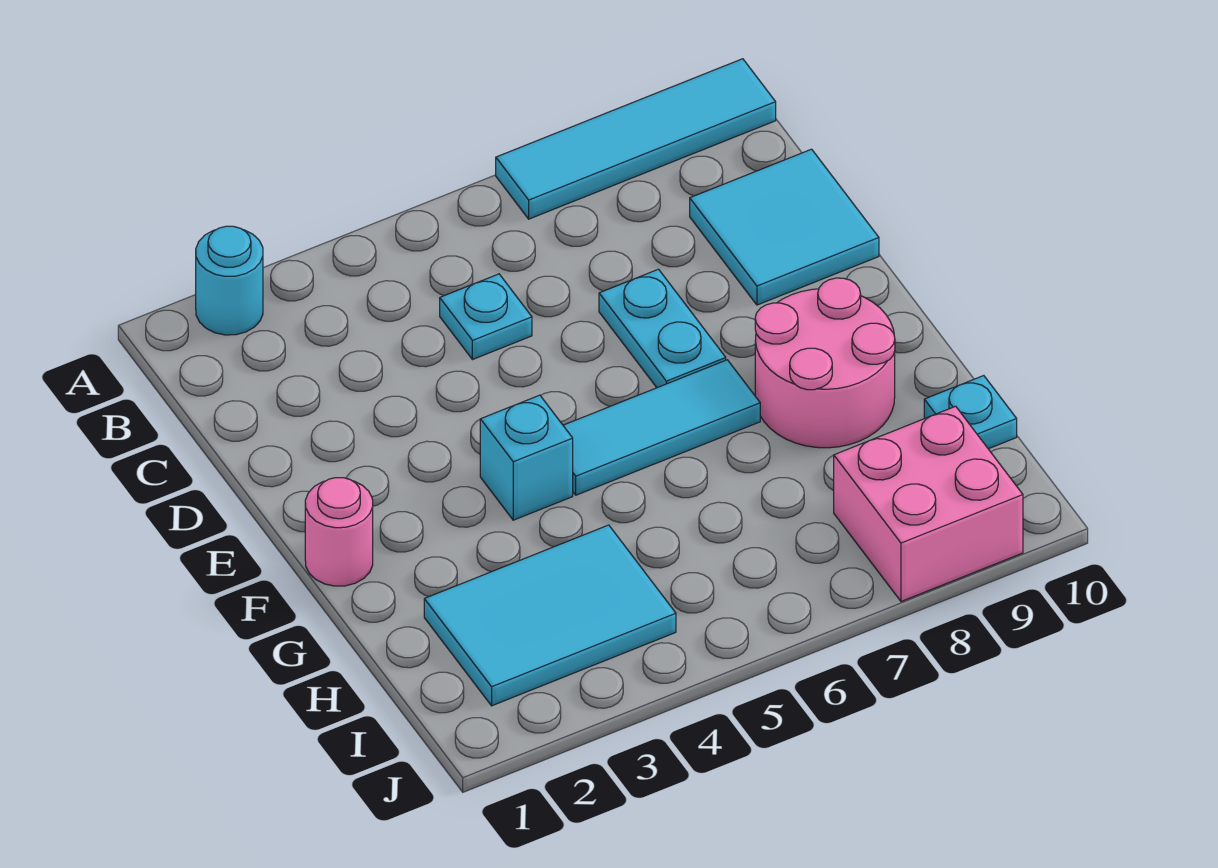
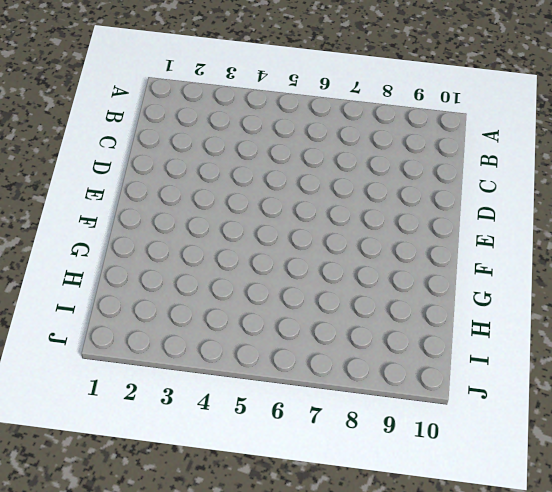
none -> cyan 1x1 round brick [196,226,263,335]
none -> cyan 1x4 tile [496,59,776,219]
none -> cyan 1x1 plate [440,274,532,360]

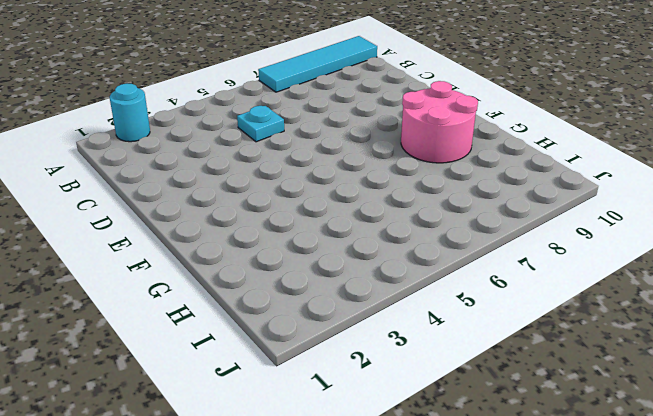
none -> cyan 2x2 tile [690,149,879,305]
none -> cyan 1x2 plate [599,269,726,388]
none -> pink 1x1 round brick [305,478,373,586]

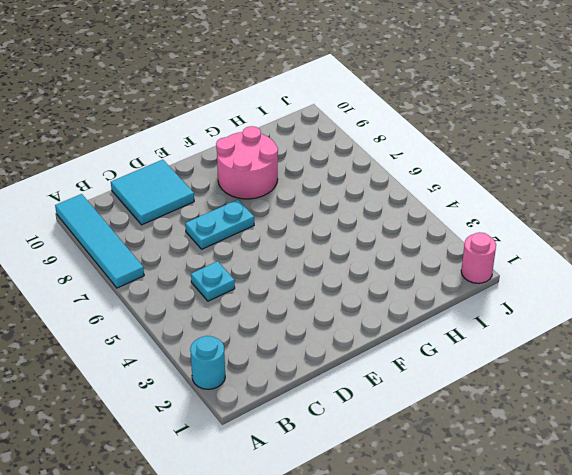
pink 1x1 round brick [461,232,496,283] -> pink 1x1 round brick moved to [305,478,373,586]
none -> cyan 1x1 brick [480,395,573,520]
none -> cyan 1x3 tile [563,360,760,495]
none -> cyan 2x3 tile [424,525,676,706]

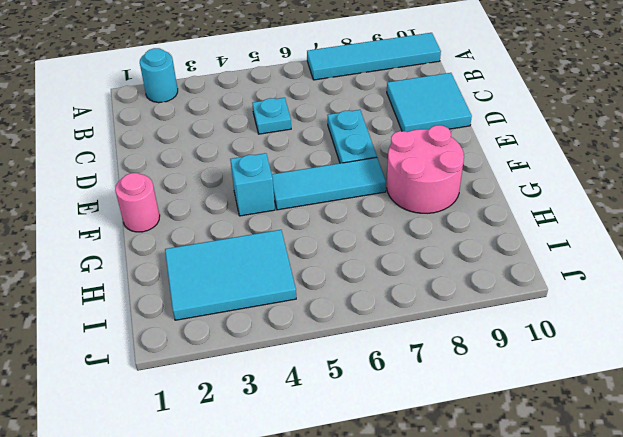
none -> cyan 1x1 plate [924,376,1017,449]
none -> pink 2x2 brick [834,406,1023,601]

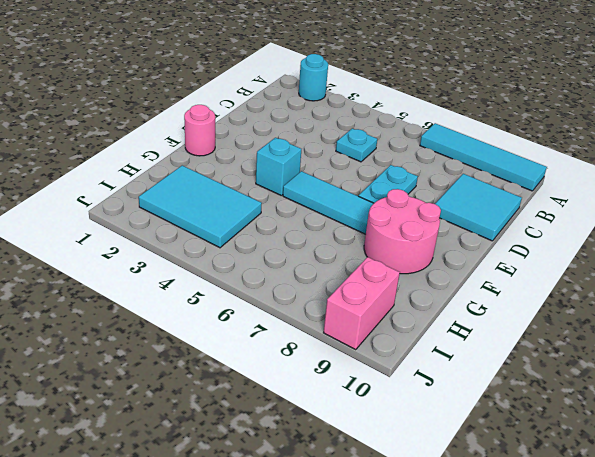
pink 1x2 brick [324,257,400,350] -> pink 2x2 brick [834,406,1023,601]
none -> cyan 1x1 plate [924,376,1017,449]

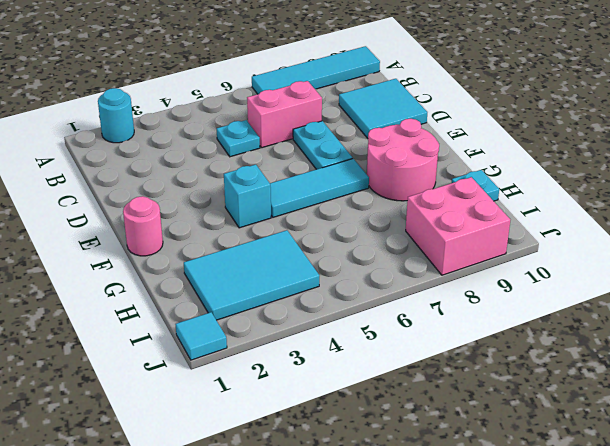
pink 1x2 brick [247,81,322,148] -> none
cyan 1x1 tile [176,312,227,360] -> none

